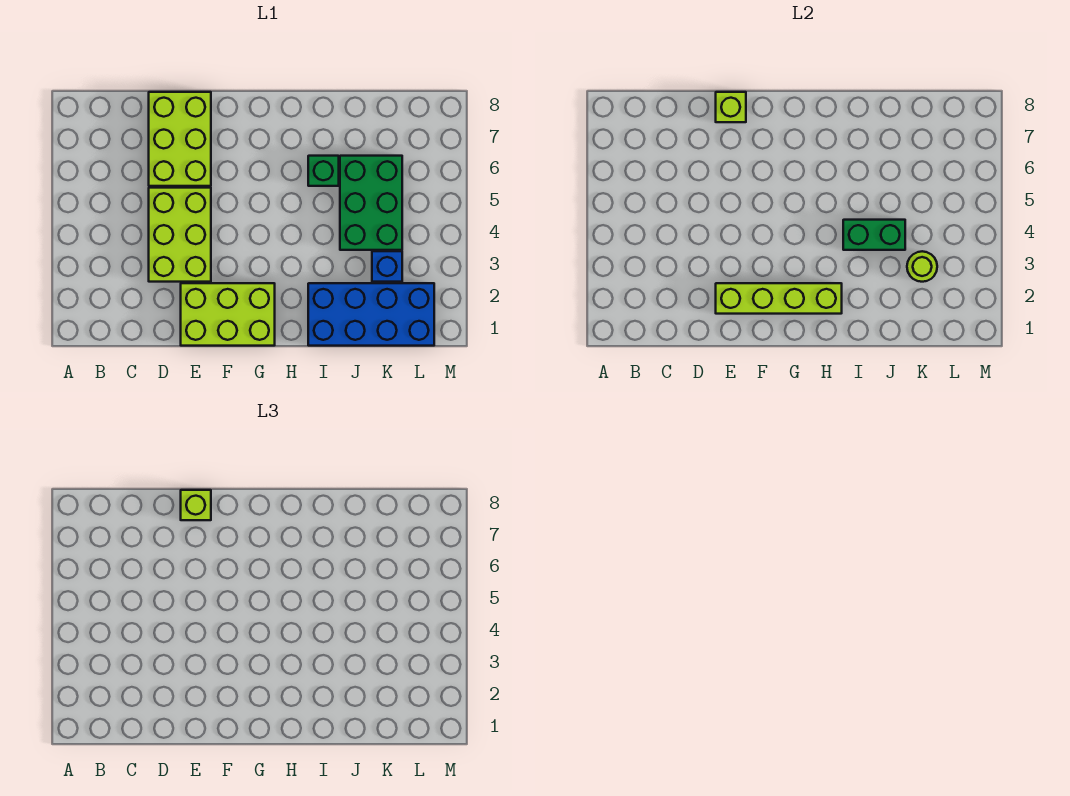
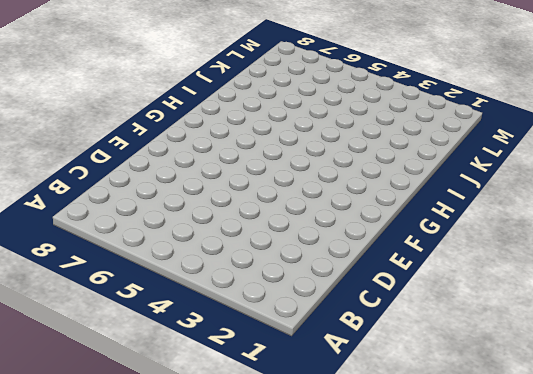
none -> lime 2x3 brick [149,188,211,282]
none -> lime 2x3 brick [149,92,211,186]
none -> lime 2x3 brick [181,283,275,346]

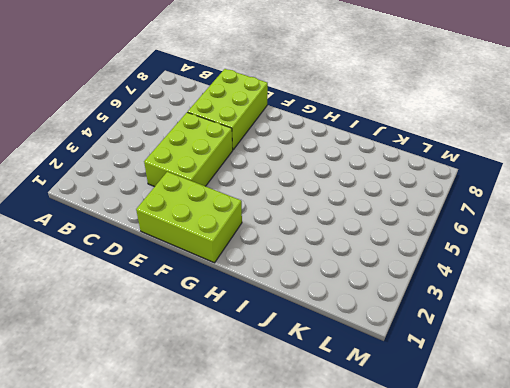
none -> blue 2x4 brick [308,283,434,346]
none -> green 1x1 brick [308,156,339,186]
none -> green 2x3 brick [340,156,402,250]

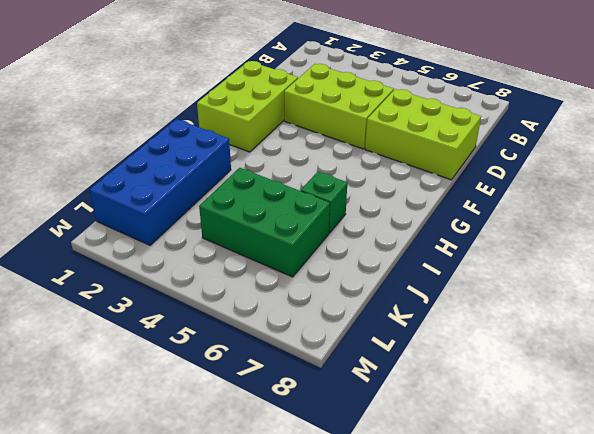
none -> blue 1x1 brick [372,251,402,282]
none -> lime 1x4 brick [716,283,842,314]
none -> lime 1x1 brick [716,92,746,122]

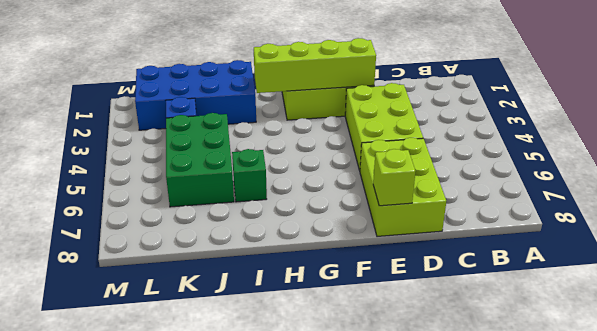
none -> green 1x2 brick [843,220,905,250]
none -> lime 1x1 round brick [907,251,937,282]
none -> lime 1x1 brick [181,490,211,520]

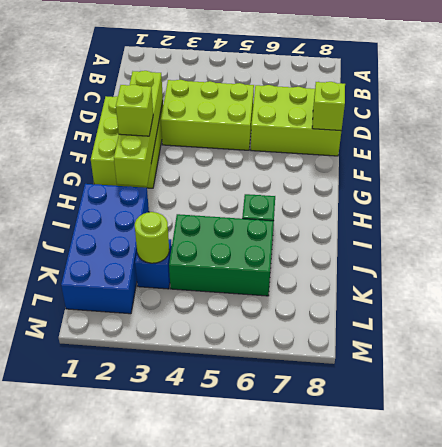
lime 1x1 brick [116,85,153,136] -> lime 1x1 brick moved to [181,490,211,520]
none -> green 1x2 brick [843,220,905,250]

